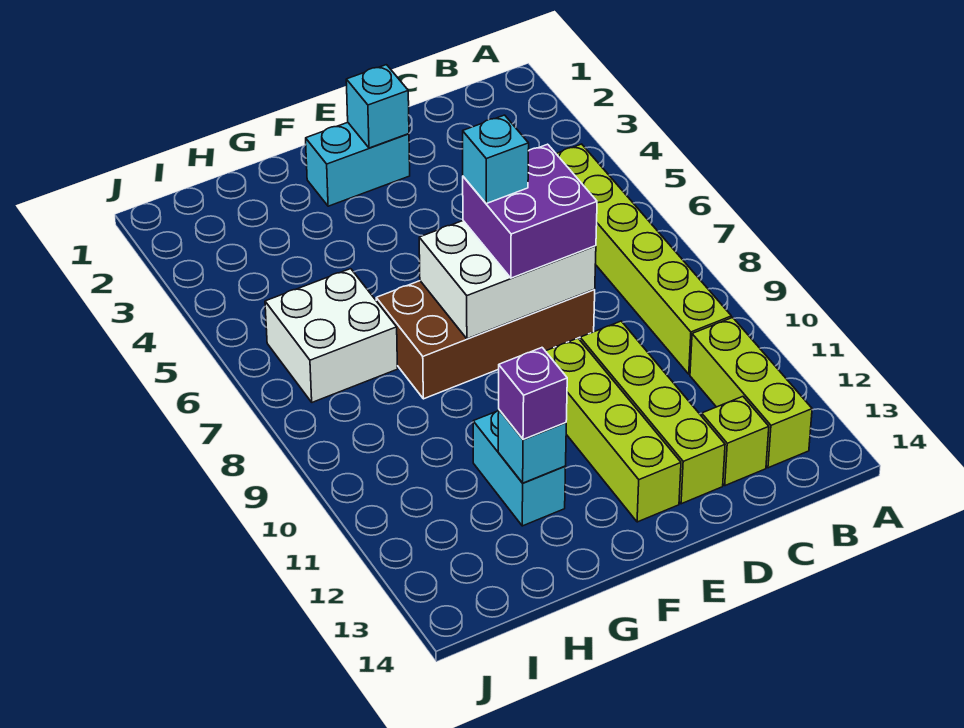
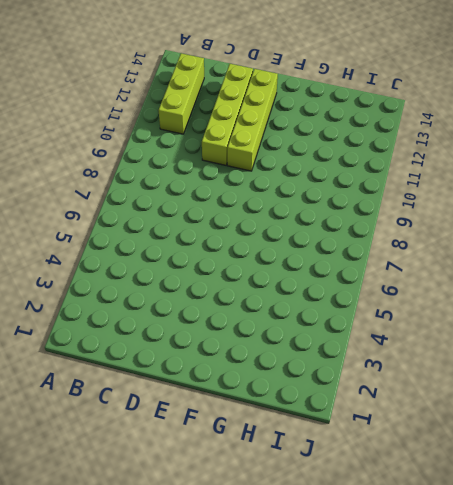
none -> lime 1x6 brick [556,144,731,374]
none -> lime 1x1 brick [702,397,769,486]
none -> brown 2x4 brick [376,281,595,399]

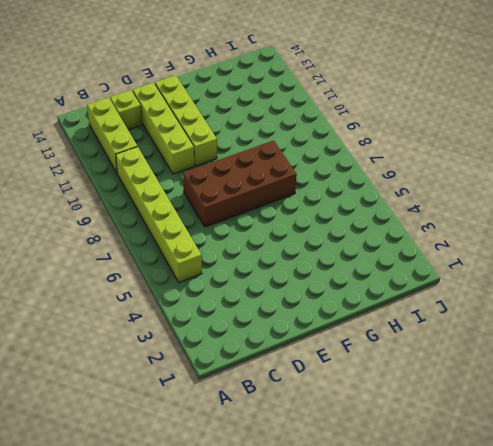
none -> cyan 1x2 brick [306,122,410,206]
none -> cyan 1x2 brick [473,411,566,526]
none -> white 2x2 brick [265,269,398,402]

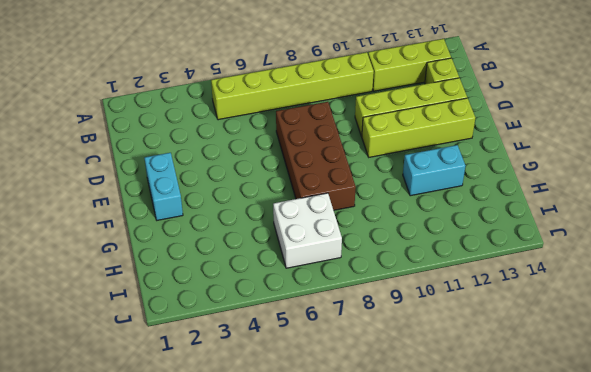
none -> white 2x3 brick [419,221,596,339]
none -> cyan 1x1 brick [346,65,409,148]
none -> cyan 1x1 brick [498,410,566,483]

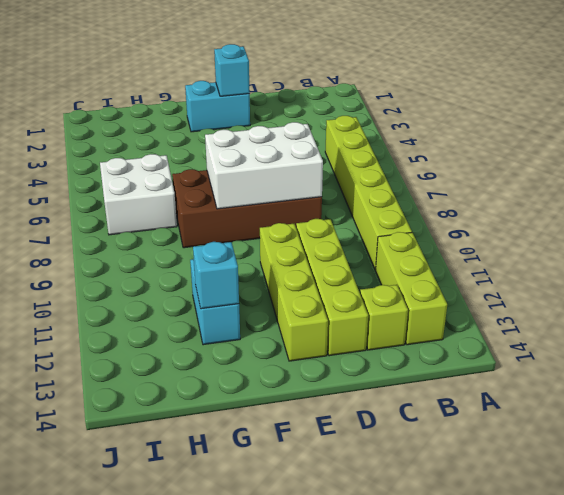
none -> purple 2x2 brick [463,144,597,278]
none -> purple 1x1 brick [499,348,567,439]
none -> cyan 1x1 brick [463,115,529,203]

